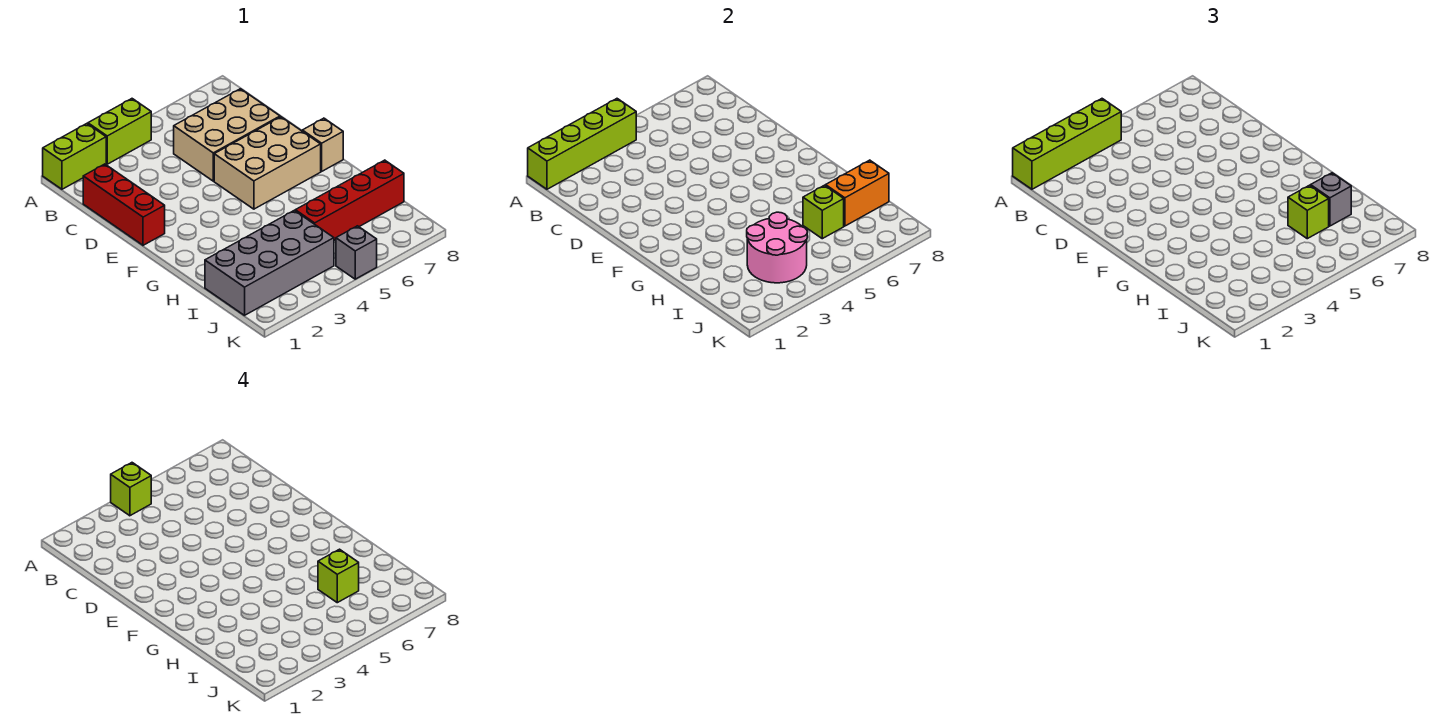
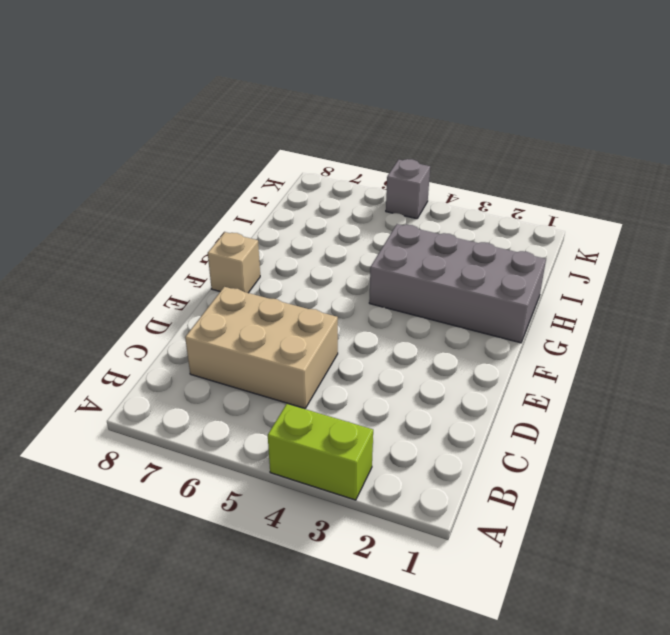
grey 2x4 brick [369,224,546,343] -> grey 2x4 brick moved to [205,210,334,315]
none -> lime 1x2 brick [43,124,106,189]
none -> red 1x3 brick [83,164,165,245]
none -> tan 2x3 brick [214,117,321,209]

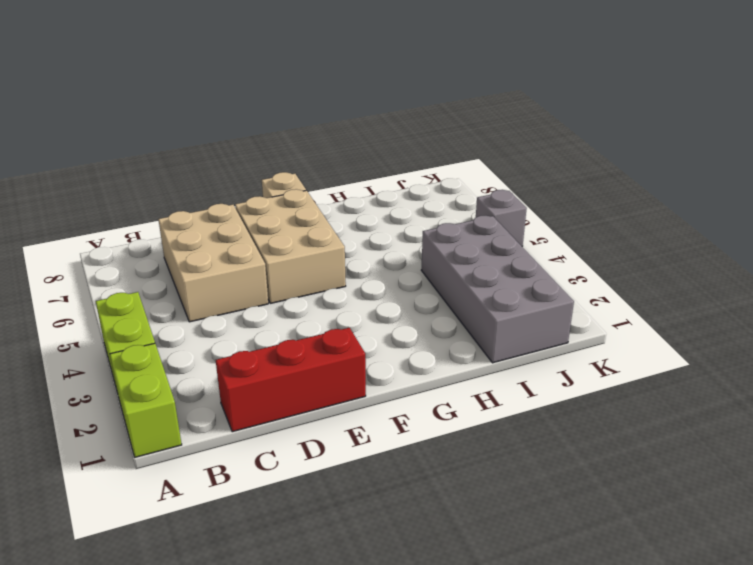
none -> red 1x4 brick [295,160,404,240]
none -> lime 1x4 brick [528,99,636,189]
none -> pink 2x2 round brick [747,212,807,283]

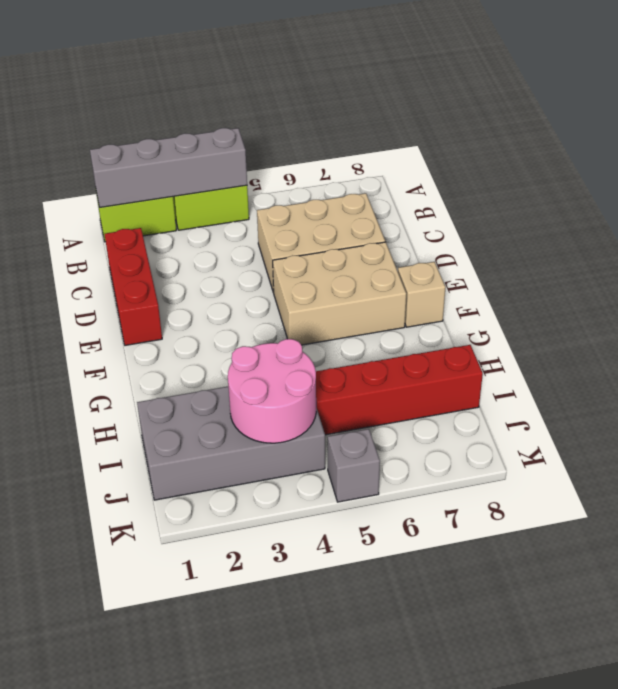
grey 1x4 brick [90,128,247,207] -> lime 1x4 brick [528,99,636,189]
none -> lime 1x1 brick [803,185,844,239]
none -> orange 1x2 brick [826,160,889,226]
none -> lime 1x4 brick [1013,99,1121,189]

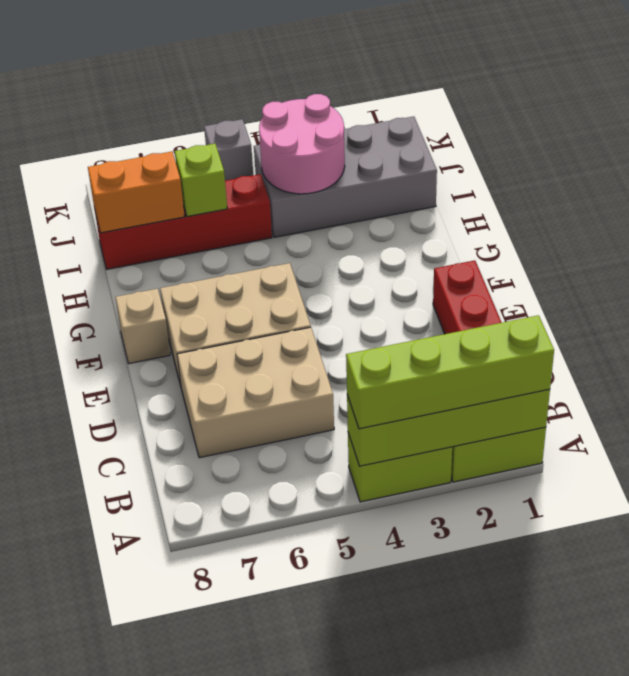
none -> lime 1x1 brick [1288,185,1329,239]
none -> grey 1x1 brick [1311,173,1351,226]
none -> lime 1x1 brick [111,463,151,516]

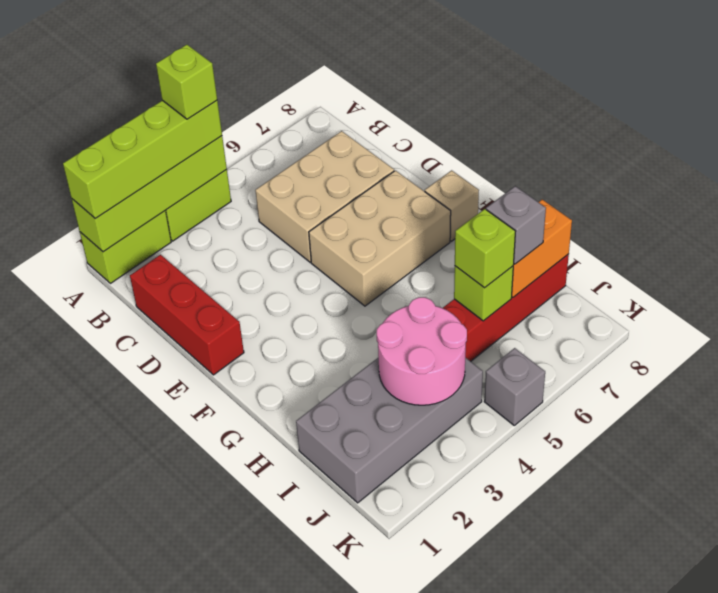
none -> lime 1x1 brick [318,549,359,603]

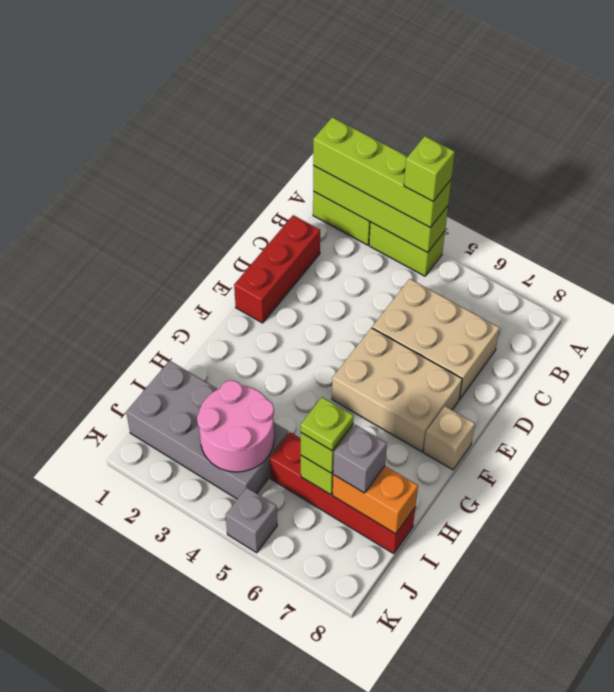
lime 1x1 plate [300,397,354,451] -> lime 1x1 brick [318,549,359,603]

